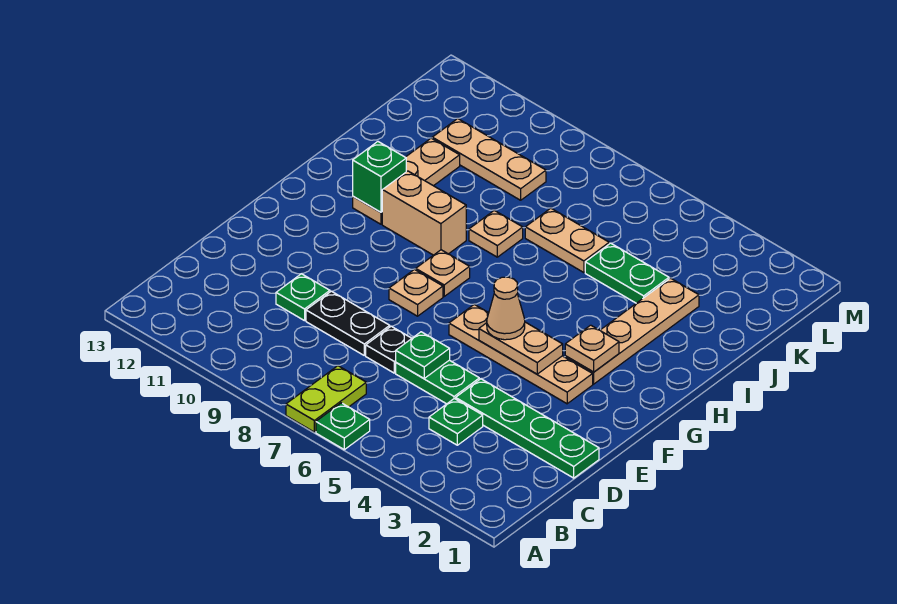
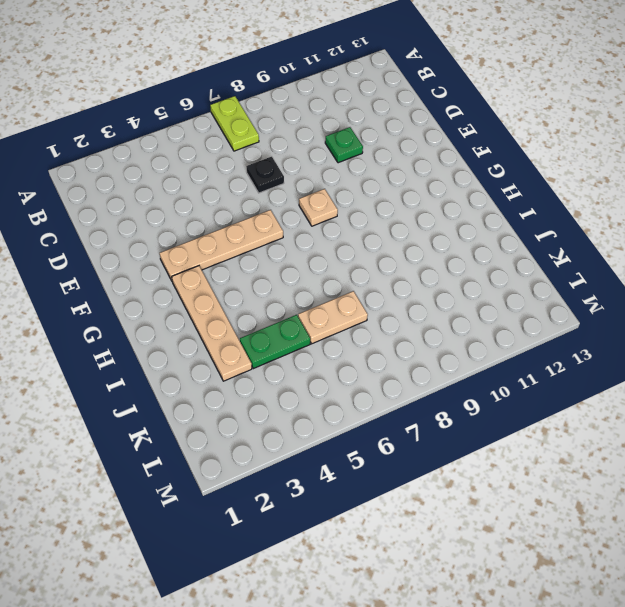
none -> green 1x1 plate [316,403,370,450]
none -> green 1x1 plate [429,399,483,445]
none -> green 1x4 plate [456,379,599,478]

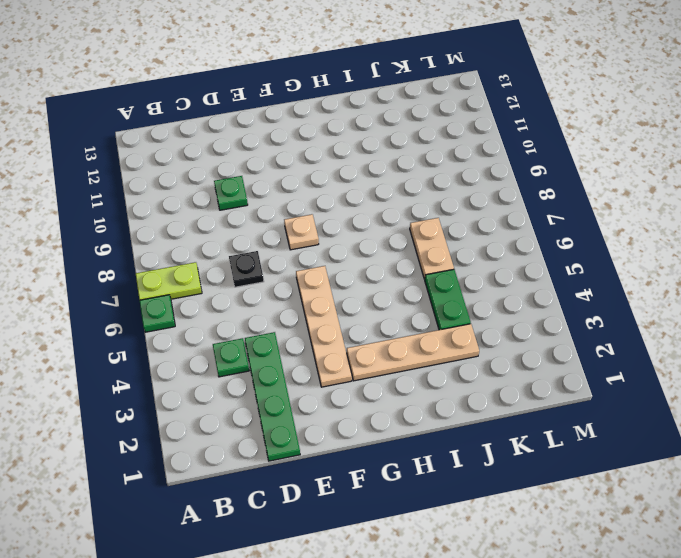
none -> green 1x2 plate [396,360,479,404]
none -> black 1x2 plate [306,291,390,355]
none -> tan 1x1 plate [416,250,470,296]

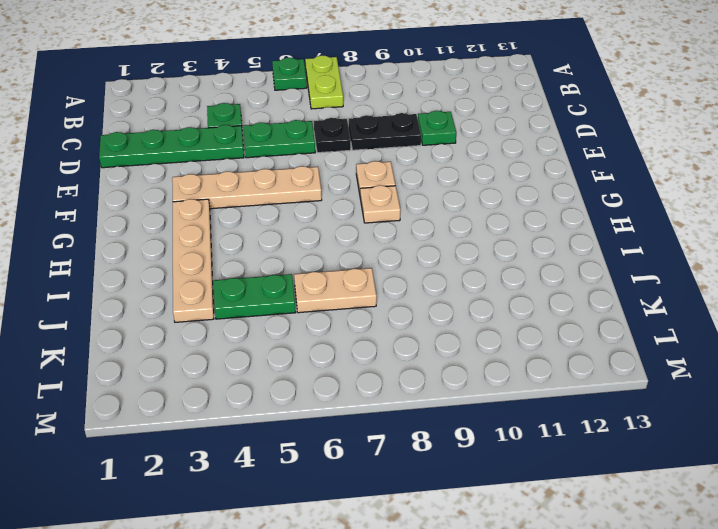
none -> tan 1x2 brick [382,171,466,255]
none -> tan 1x3 plate [353,138,460,224]
none -> tan 1x1 plate [469,210,523,257]

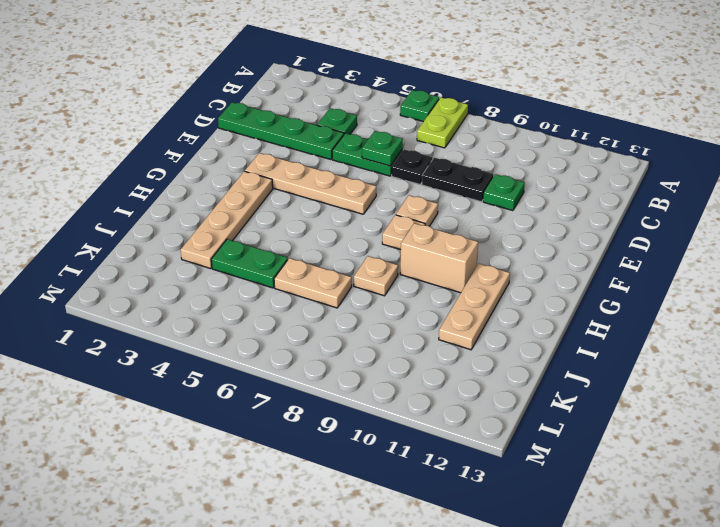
none -> tan 1x3 plate [432,119,546,200]
none -> tan 1x2 plate [479,322,563,374]
none -> tan 1x1 plate [565,325,619,372]

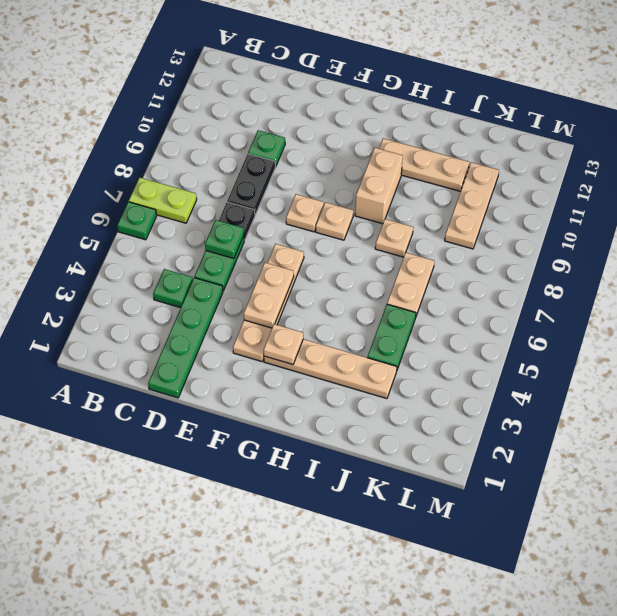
none -> green 1x1 brick [353,142,406,212]
none -> tan 1x1 cone [487,277,525,340]

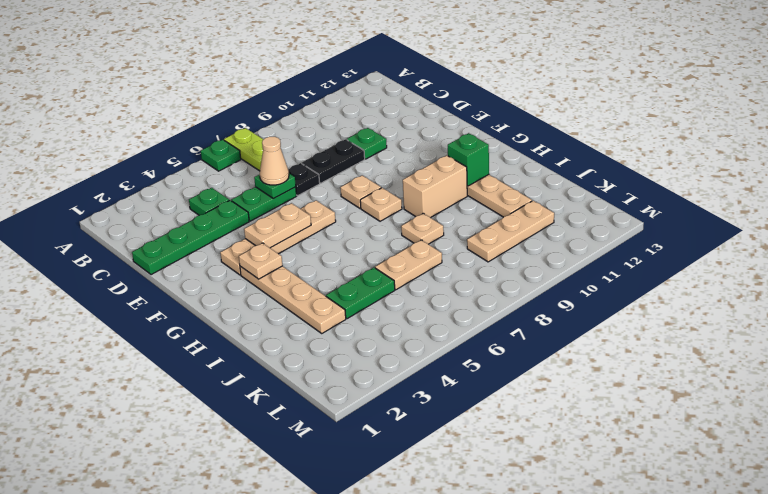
tan 1x1 cone [260,137,289,185] -> tan 1x1 cone moved to [487,277,525,340]

